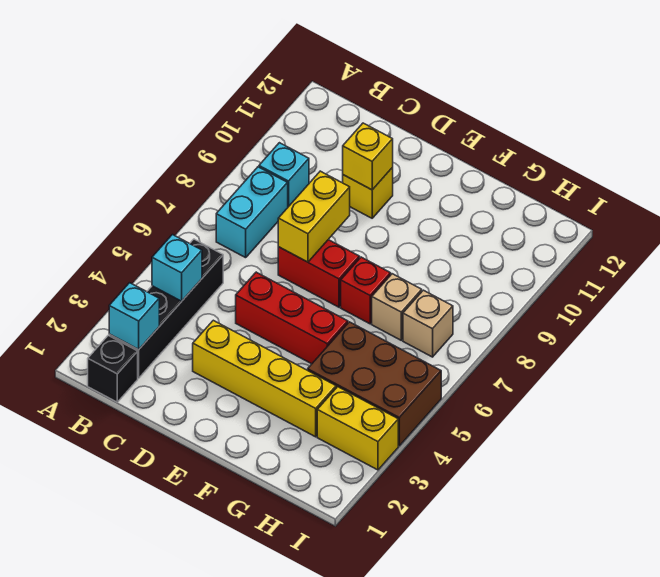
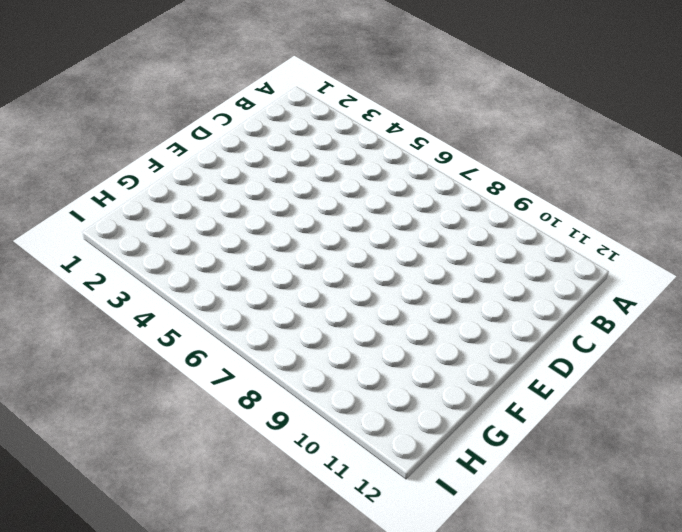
none -> black 1x1 brick [88,336,138,402]
none -> black 1x4 brick [109,239,223,378]
none -> cyan 1x2 brick [216,167,288,258]

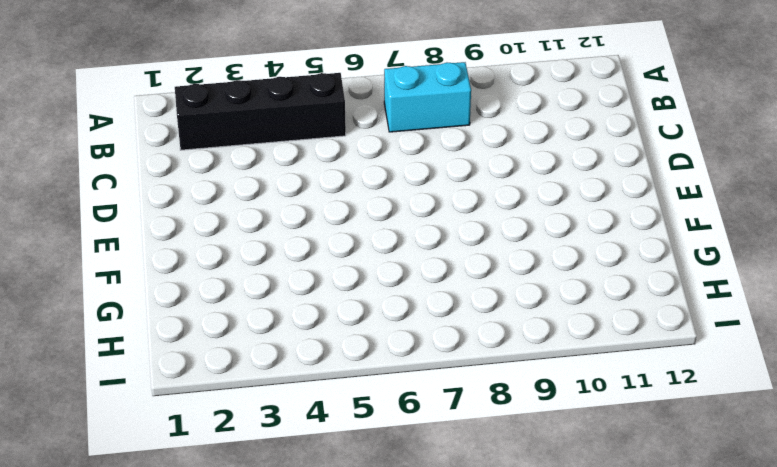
none -> black 1x1 brick [88,336,138,402]
none -> cyan 1x1 brick [259,143,309,207]
none -> yellow 1x4 brick [193,320,336,437]

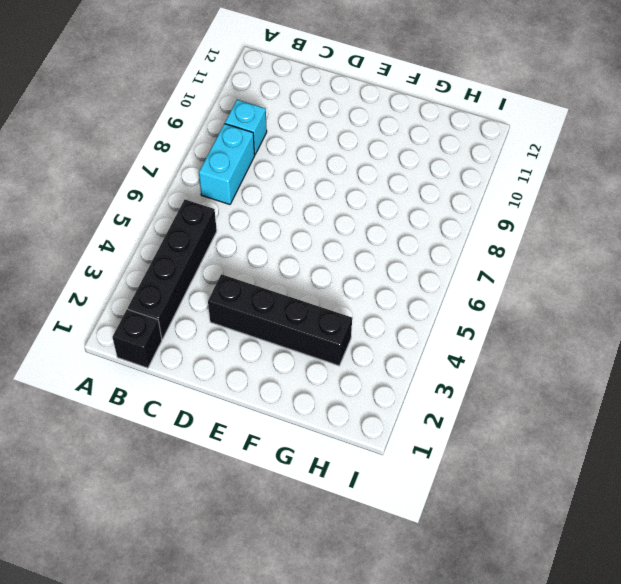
black 1x4 brick [208,274,352,366] -> yellow 1x4 brick [193,320,336,437]
none -> red 1x3 brick [236,272,348,364]
none -> red 1x2 brick [278,240,360,307]
none -> yellow 1x1 brick [343,168,393,218]

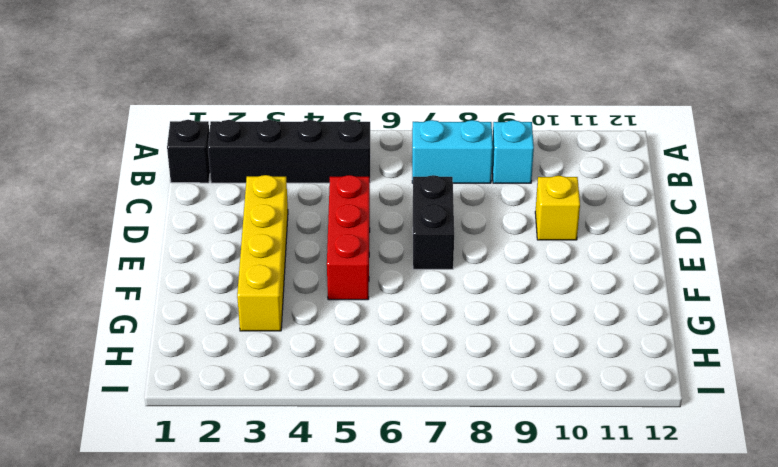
black 1x2 brick [413,175,454,269] -> red 1x2 brick [278,240,360,307]
none -> red 1x1 brick [341,257,391,324]
none -> brown 2x3 brick [308,322,441,446]
none -> tan 1x1 brick [372,274,422,340]

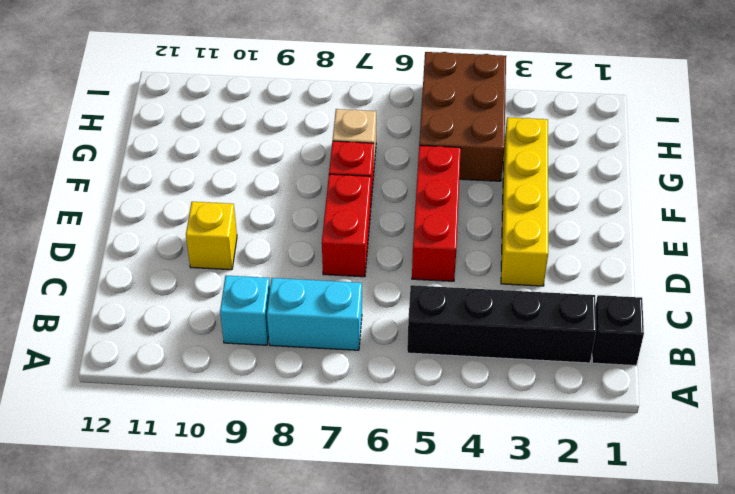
none -> yellow 1x2 brick [317,387,398,470]
none -> tan 1x1 brick [403,290,453,357]
none -> cyan 1x1 brick [109,283,159,349]

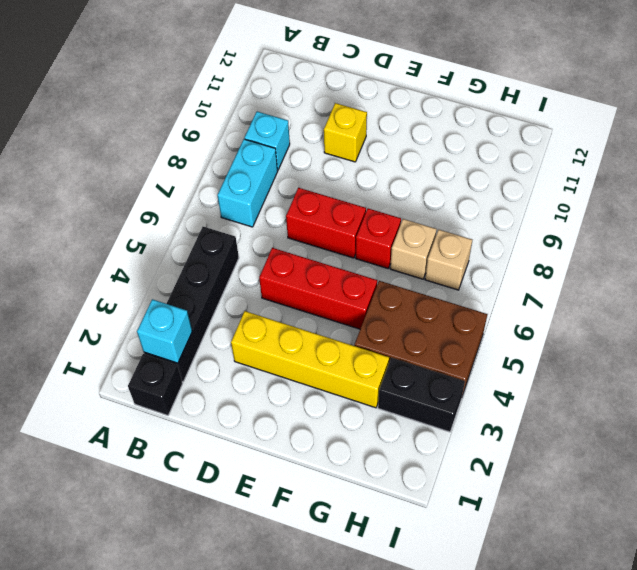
black 1x2 brick [378,358,465,432] -> yellow 1x2 brick [317,387,398,470]
none -> cyan 1x1 brick [152,235,202,301]
none -> yellow 1x2 brick [278,171,350,262]
none -> yellow 1x1 brick [343,123,393,190]

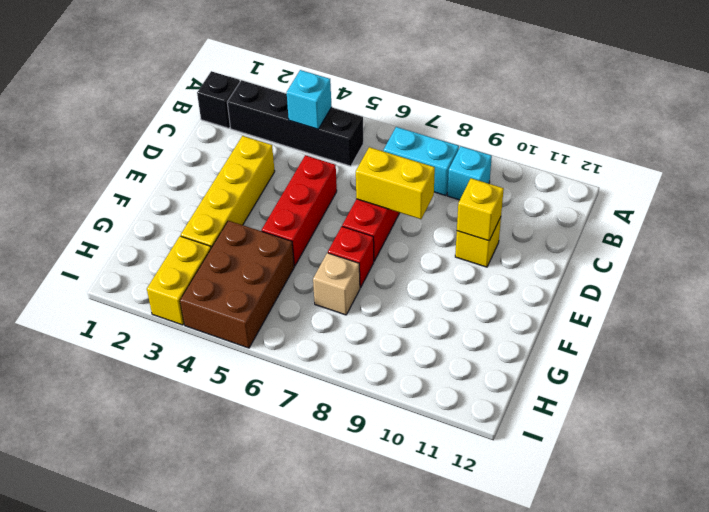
none -> tan 1x1 brick [403,290,453,357]
none -> cyan 1x1 brick [109,283,159,349]

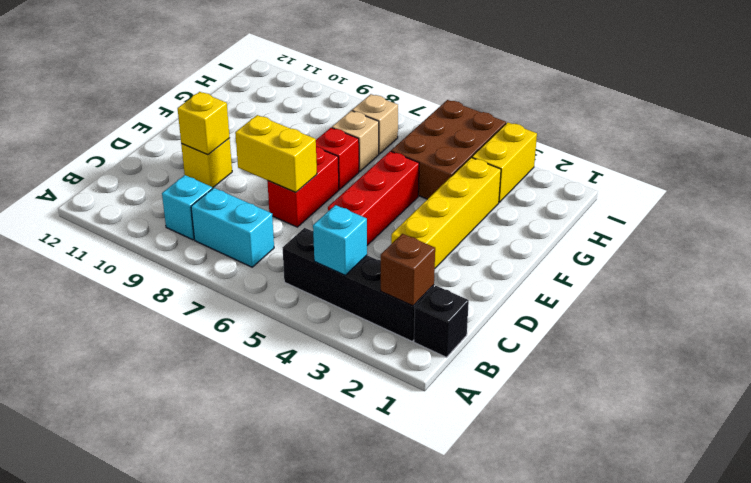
brown 1x1 brick [381,234,435,306] -> cyan 1x1 brick [109,283,159,349]

